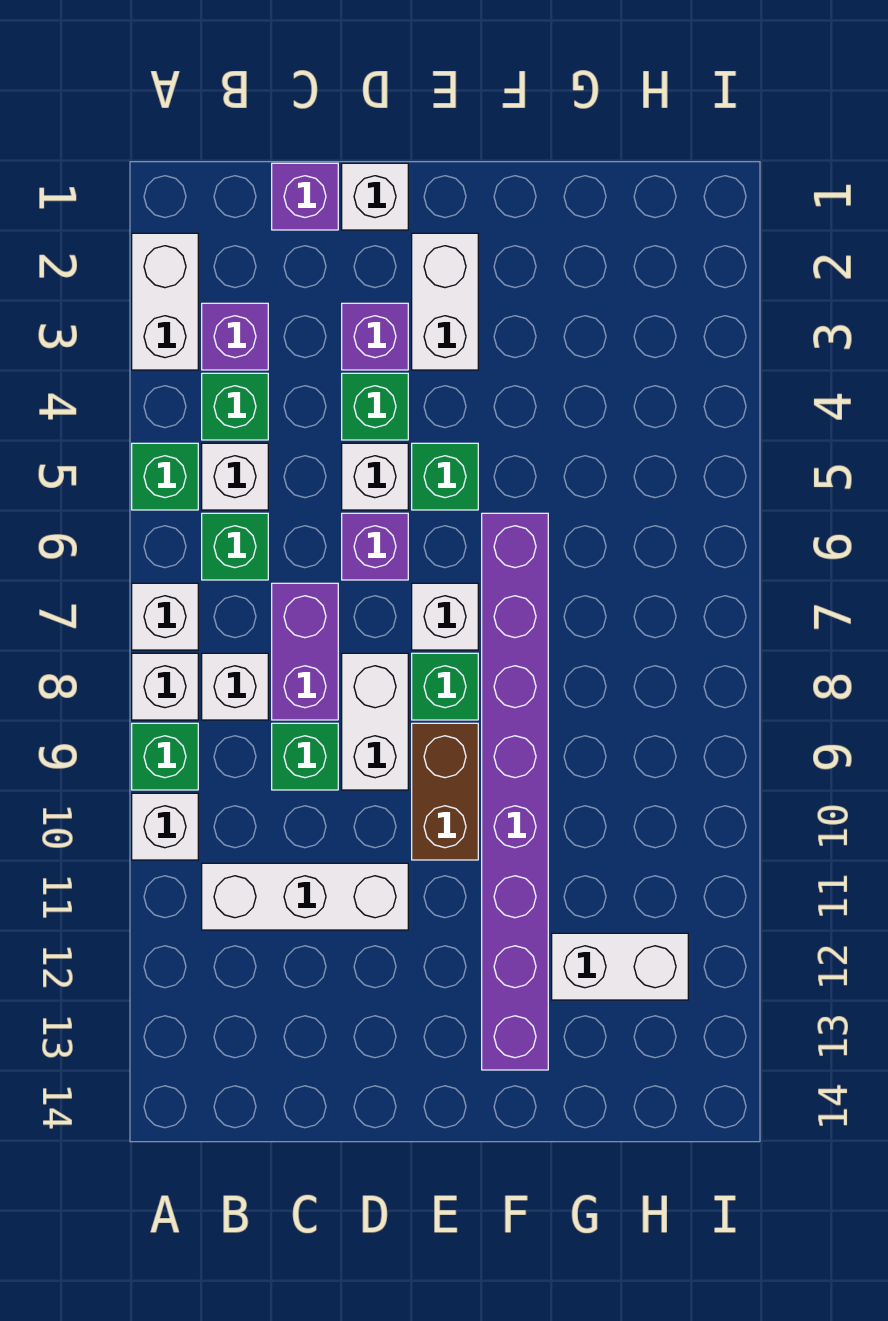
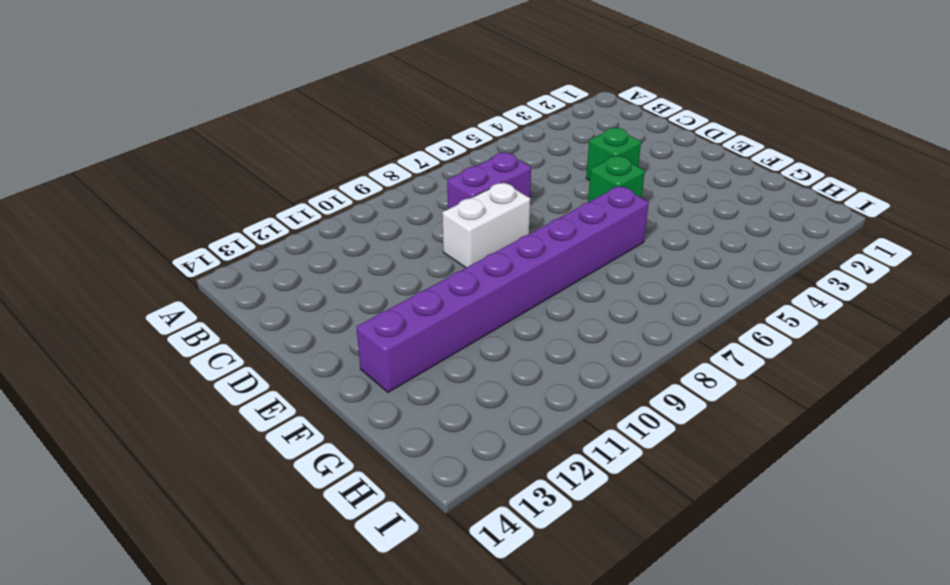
none -> white 1x2 brick [132,233,198,370]
none -> green 1x1 brick [132,443,198,510]
none -> white 1x1 brick [132,583,198,650]

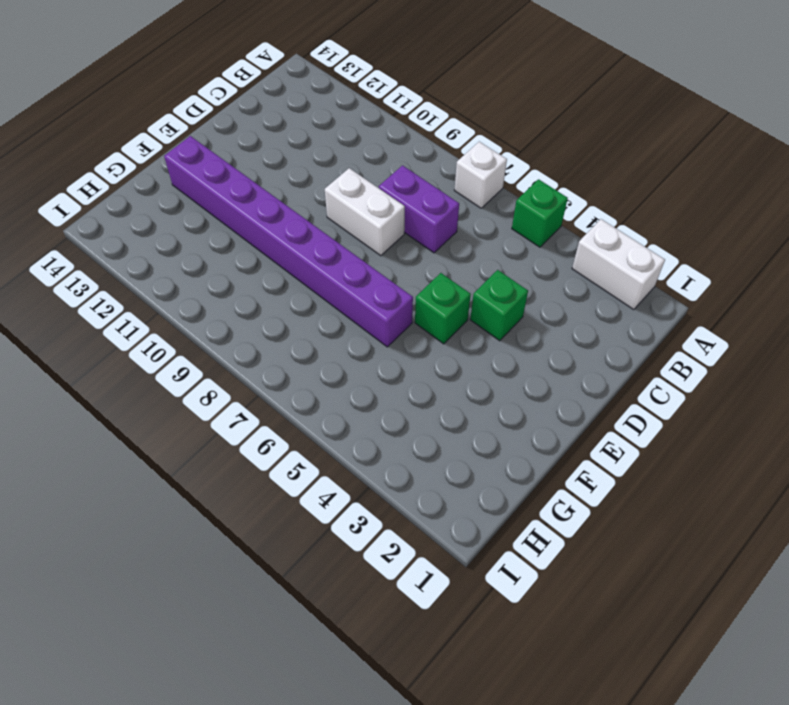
none -> white 1x1 brick [132,653,198,720]
none -> green 1x1 brick [132,723,198,790]
none -> white 1x1 brick [132,793,198,860]

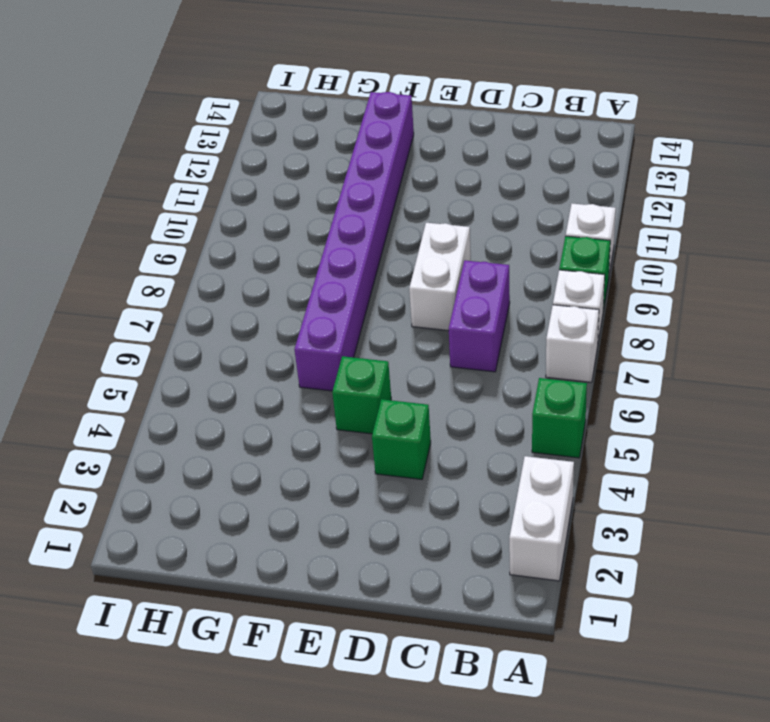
none -> purple 1x1 brick [202,303,268,370]
none -> green 1x1 brick [202,373,268,440]
none -> white 1x1 brick [202,443,268,510]

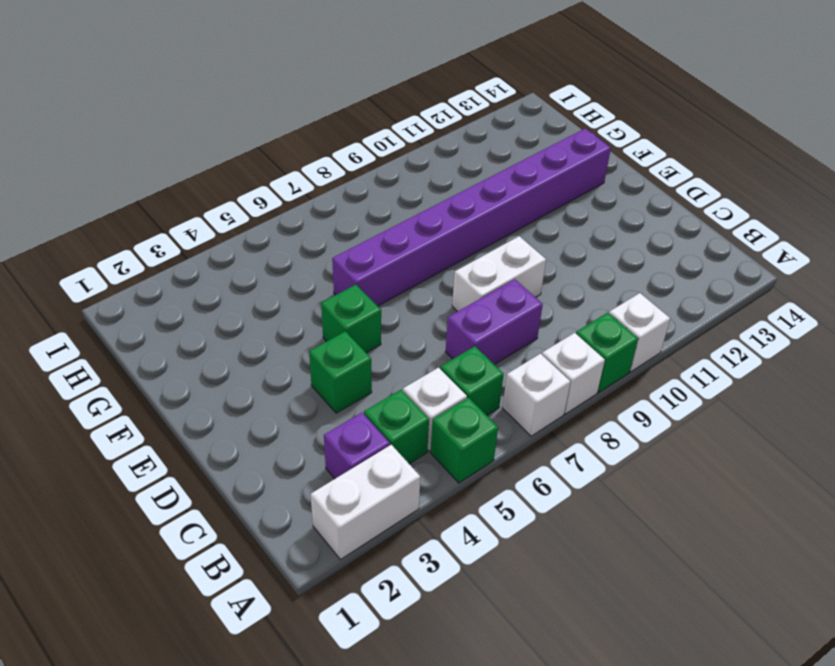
none -> white 1x1 brick [202,653,268,720]
none -> white 1x3 brick [202,863,408,930]
none -> purple 1x1 brick [272,163,338,230]

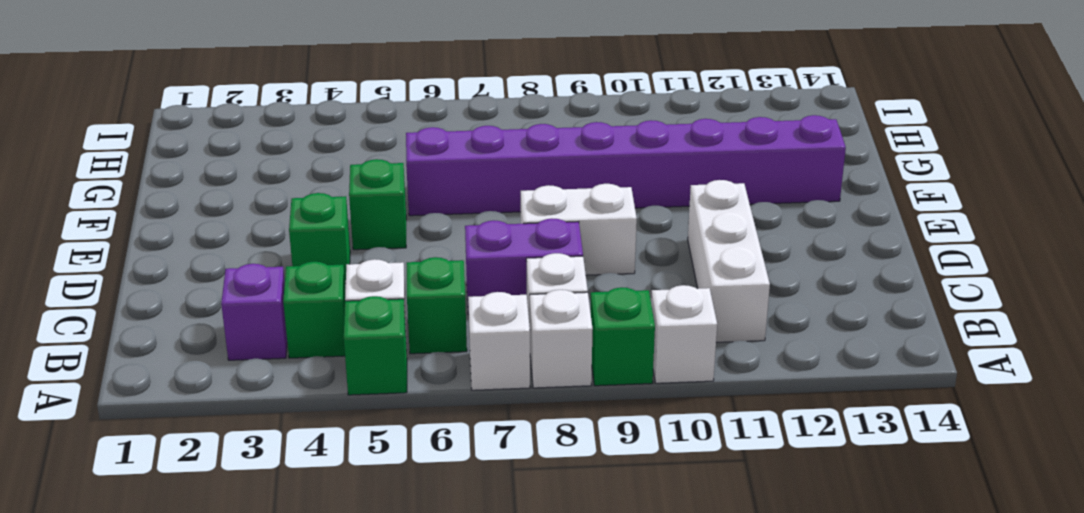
none -> white 1x2 brick [132,233,198,370]
none -> purple 1x1 brick [272,163,338,230]
none -> green 1x1 brick [272,723,338,790]

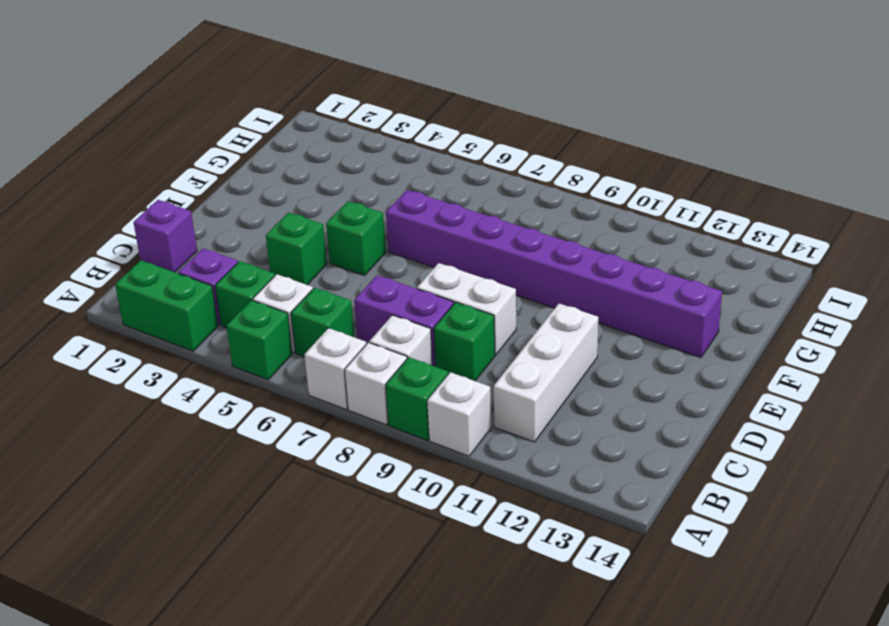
green 1x2 brick [115,260,218,351] -> white 1x2 brick [132,233,198,370]
none -> white 1x1 brick [342,163,408,230]
none -> purple 1x1 brick [342,303,408,370]
none -> white 1x1 brick [342,443,408,510]

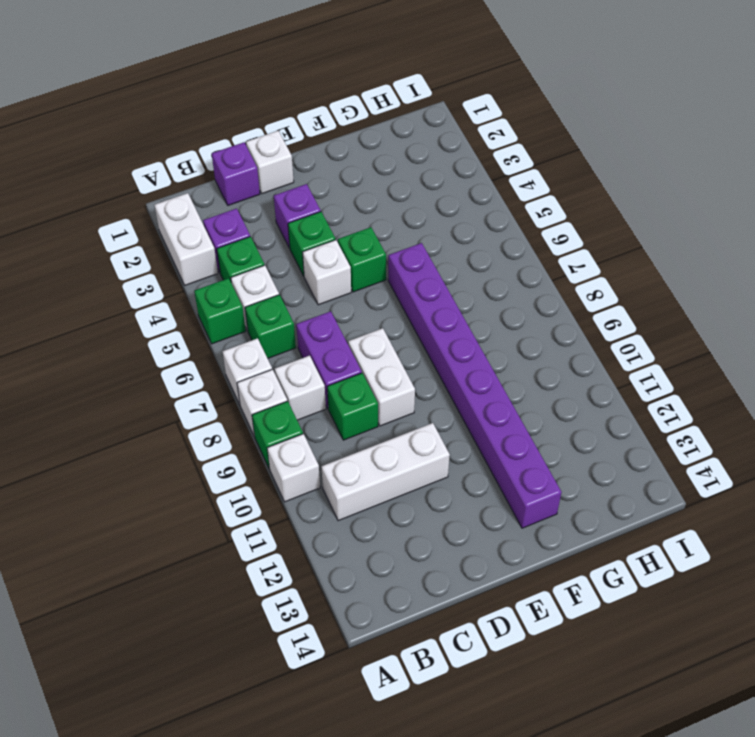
none -> purple 1x1 brick [342,513,408,580]
none -> white 1x2 brick [412,233,478,370]
none -> white 1x1 brick [412,583,478,650]

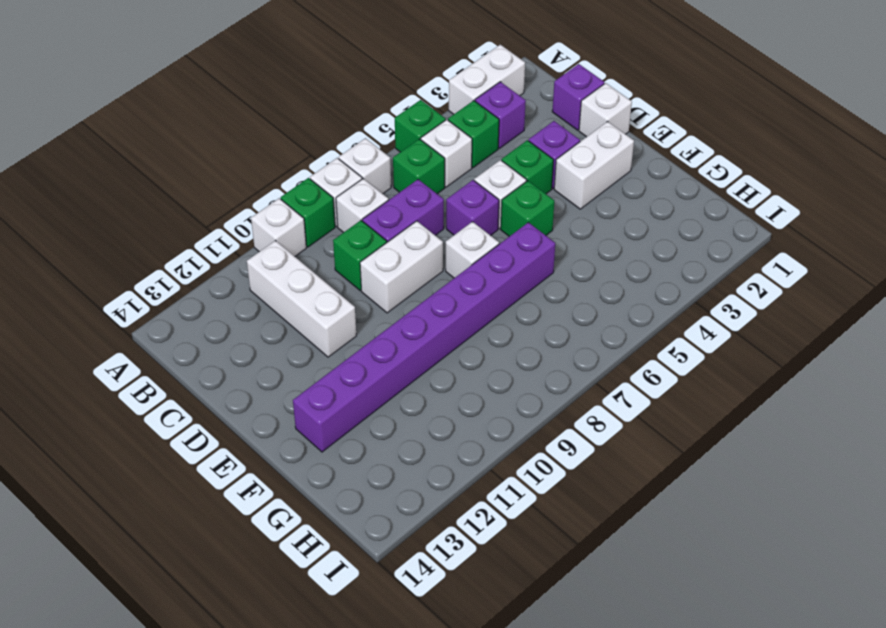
none -> green 1x1 brick [412,653,478,720]
none -> brown 1x2 brick [412,723,478,860]
none -> white 1x2 brick [552,933,688,1000]

